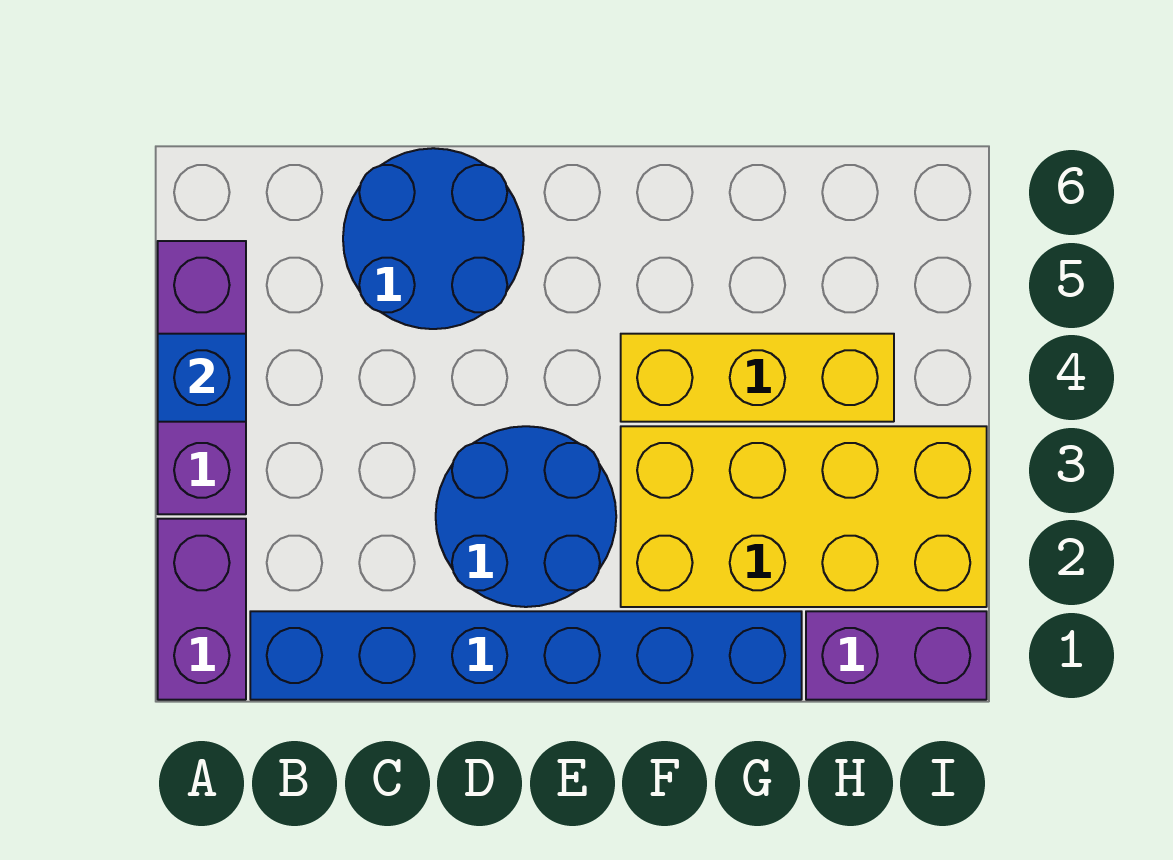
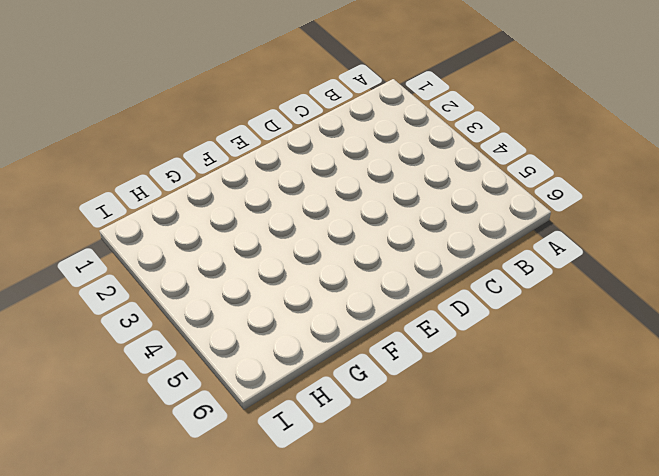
none -> purple 1x2 brick [158,519,246,700]
none -> purple 1x3 brick [158,241,246,514]

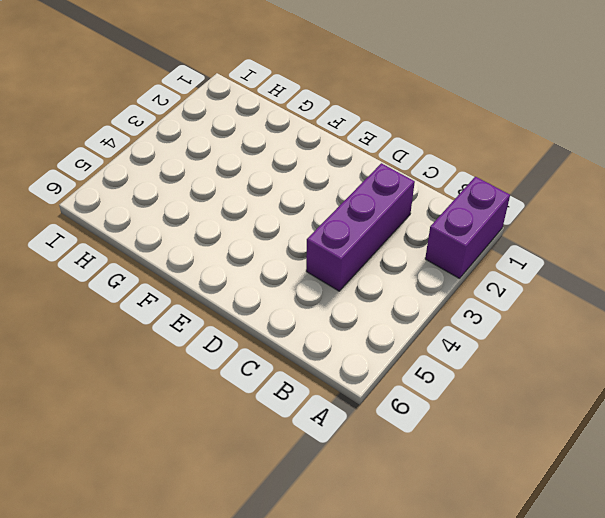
purple 1x3 brick [306,163,415,291] -> purple 1x3 brick moved to [158,241,246,514]
none -> blue 1x6 brick [250,611,802,700]
none -> blue 2x2 round brick [343,148,524,329]

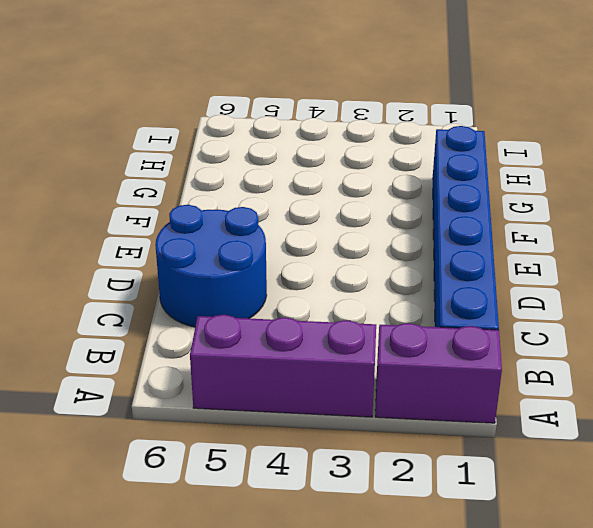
none -> blue 2x2 round brick [436,426,616,607]
none -> yellow 2x4 brick [621,426,987,607]

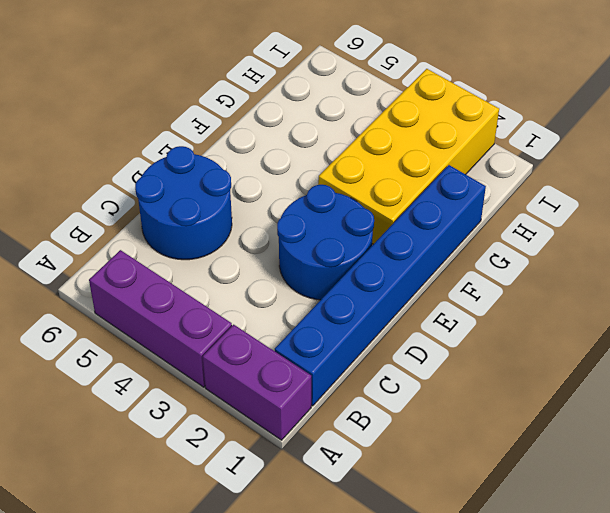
none -> yellow 1x3 brick [621,334,894,422]
none -> purple 1x2 brick [806,611,987,700]

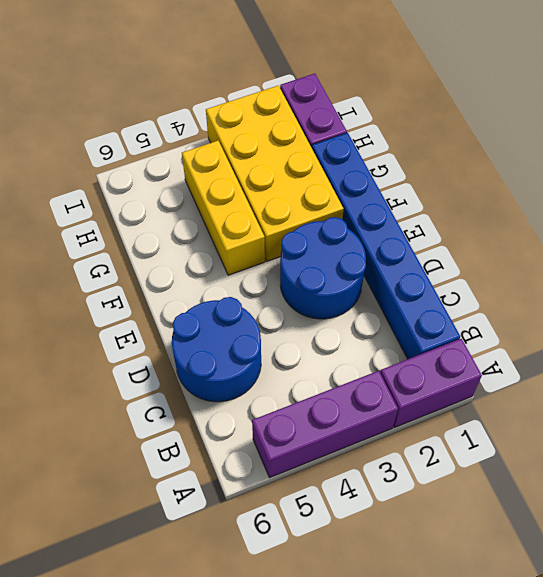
none -> blue 1x1 brick [158,334,246,422]

